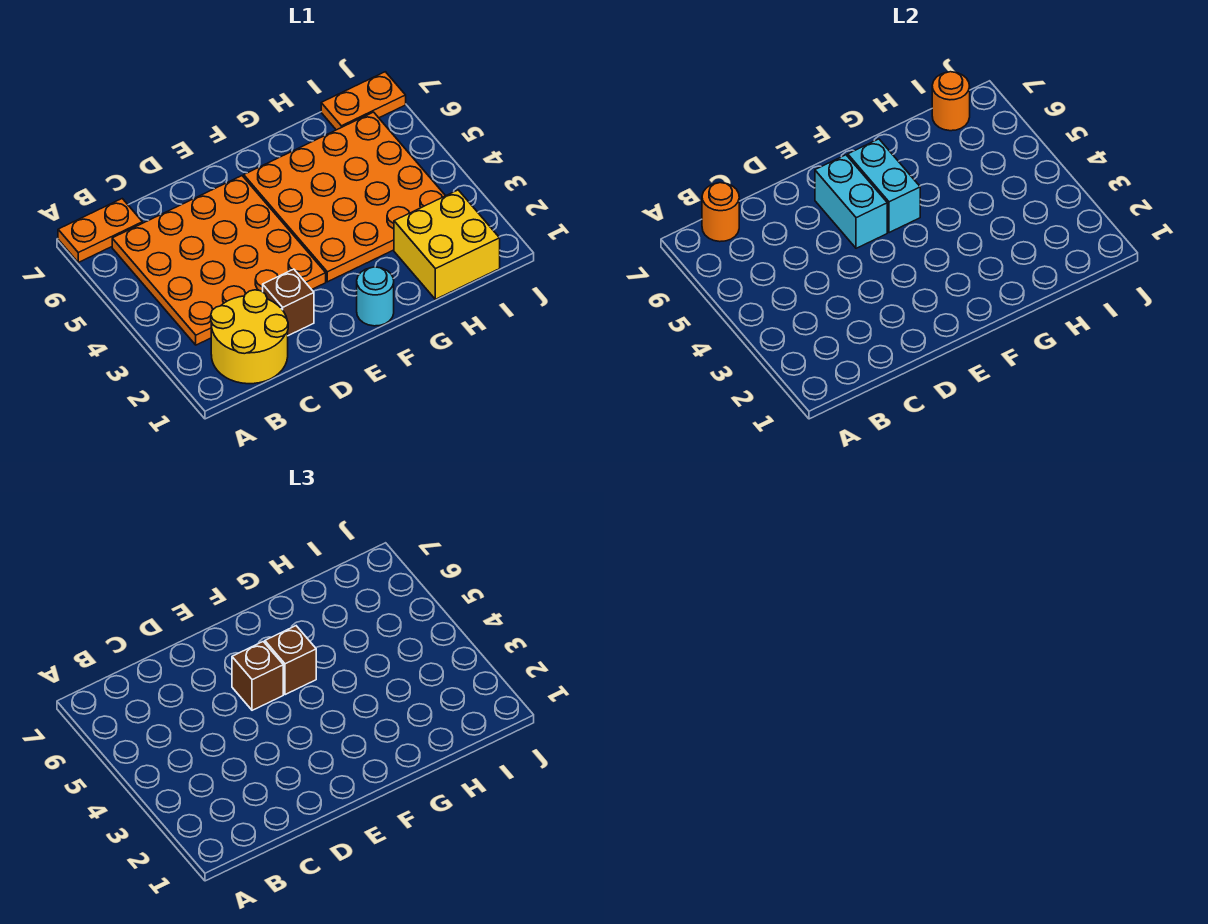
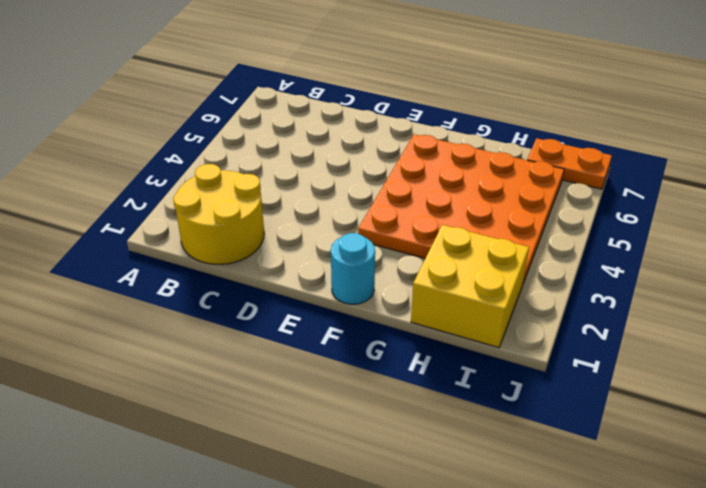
none -> orange 1x2 plate [58,199,142,262]
none -> orange 4x4 plate [112,176,326,345]
none -> brown 1x1 brick [263,269,314,336]

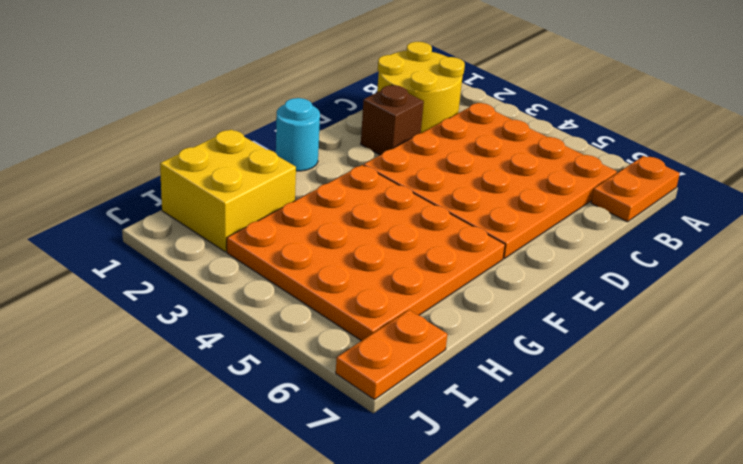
none -> orange 1x1 round brick [702,183,739,242]
none -> cyan 1x2 brick [815,155,887,248]
none -> cyan 1x2 brick [848,139,920,233]

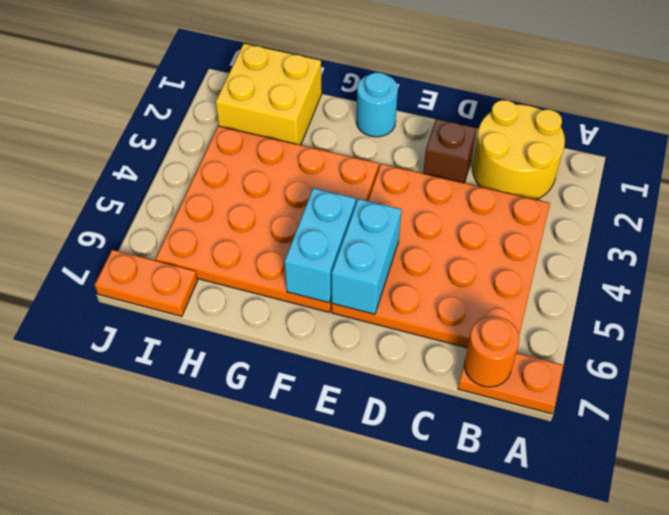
none -> orange 1x1 round brick [932,72,970,131]
none -> brown 1x1 brick [232,642,283,710]
none -> brown 1x1 brick [265,626,316,695]

